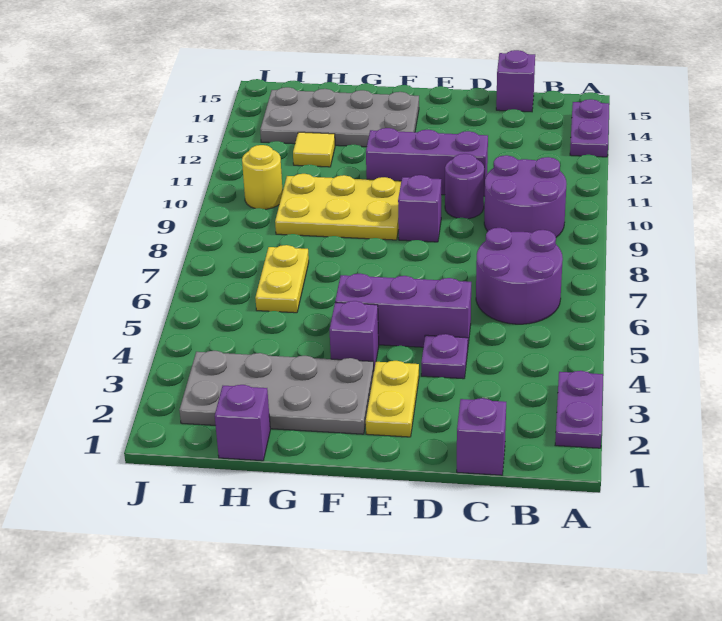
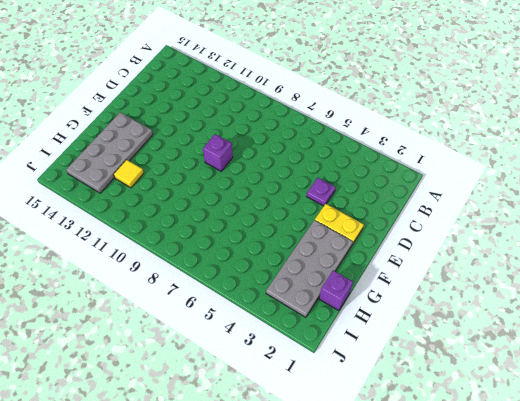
none -> purple 1x2 plate [555,371,603,448]
none -> purple 1x2 plate [570,99,609,157]
none -> purple 2x2 round brick [476,228,563,324]

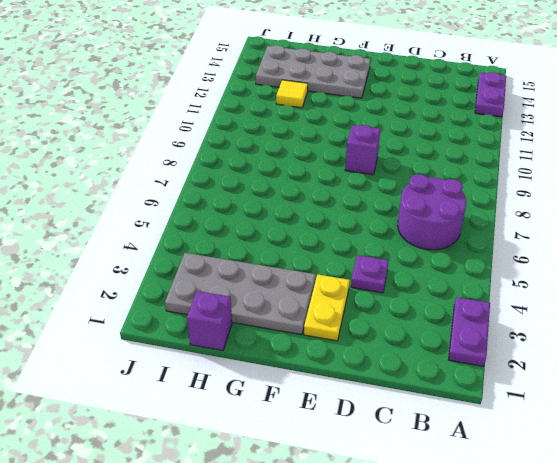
none -> purple 2x2 round brick [484,155,566,237]
none -> purple 1x1 brick [457,398,506,475]
none -> purple 1x1 brick [496,50,535,112]

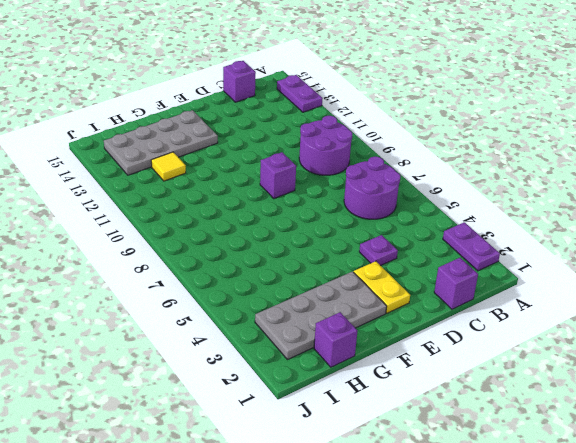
none -> purple 1x3 brick [335,273,471,347]
none -> purple 1x1 round brick [445,154,484,219]
none -> purple 1x3 brick [366,128,488,196]

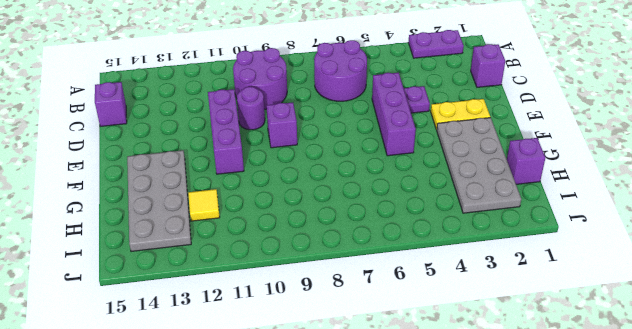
none -> purple 1x2 plate [570,99,609,157]
none -> purple 1x1 brick [329,301,379,369]
none -> yellow 2x3 plate [275,174,401,240]

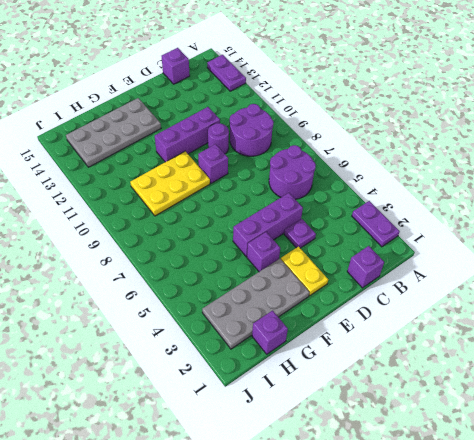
none -> yellow 1x2 plate [255,245,309,313]
none -> yellow 1x1 tile [293,132,335,167]
none -> yellow 1x1 round brick [242,145,283,209]

